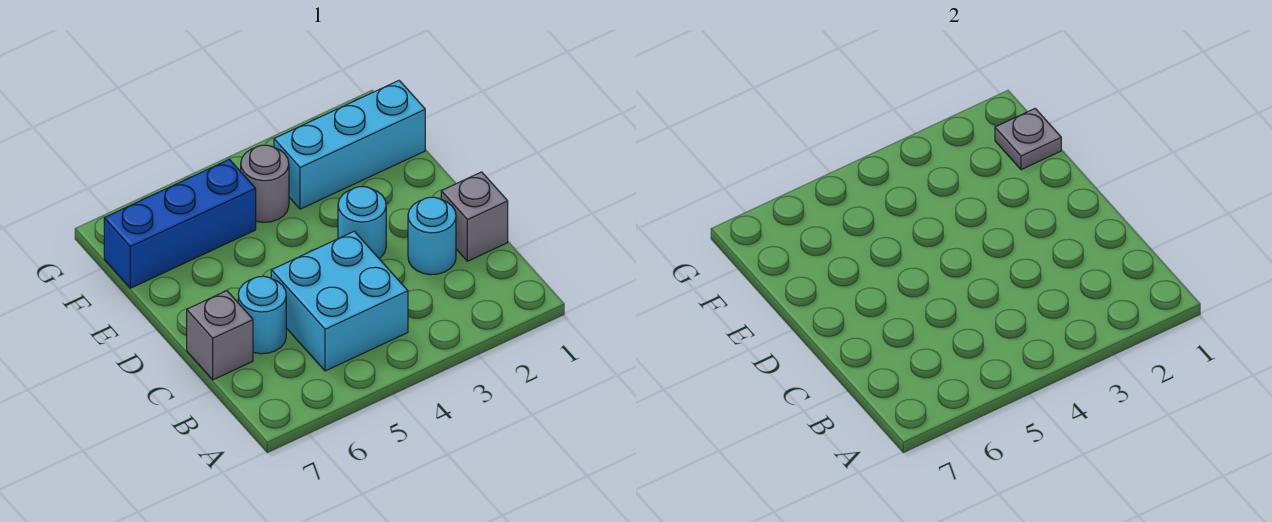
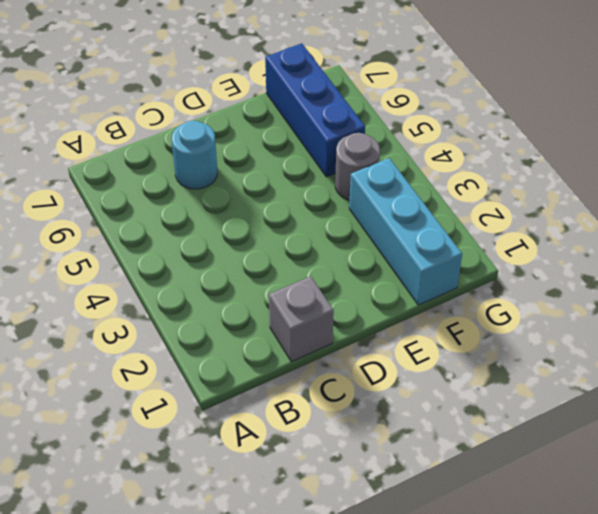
none -> cyan 2x2 brick [271,231,408,371]
none -> cyan 1x1 round brick [408,197,456,275]

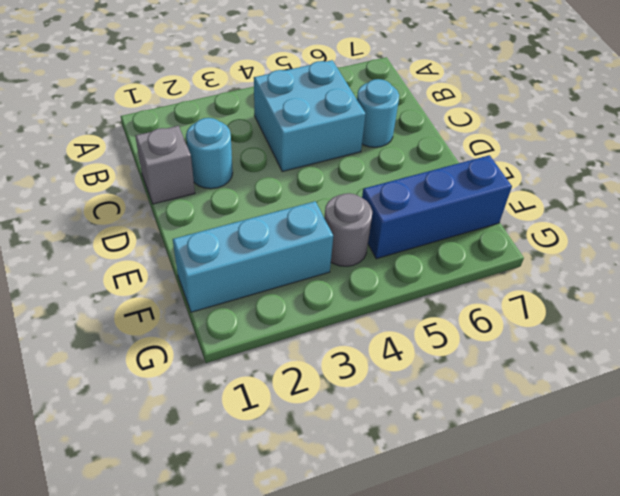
none -> grey 1x1 brick [187,291,253,380]
none -> cyan 1x1 round brick [338,187,386,258]

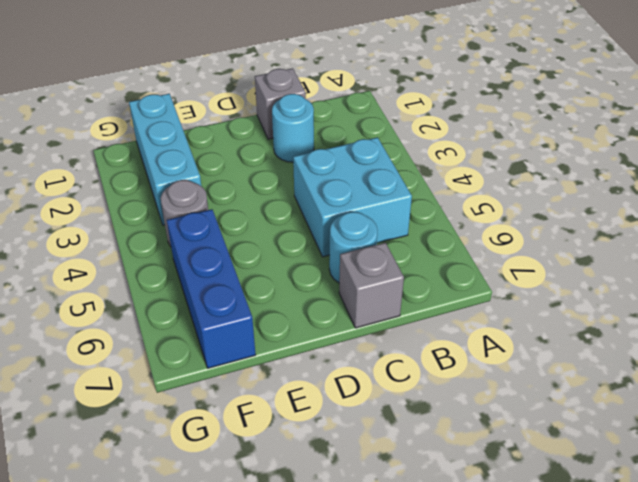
none -> cyan 1x1 round brick [338,187,386,258]
none -> grey 1x1 plate [995,109,1061,170]

